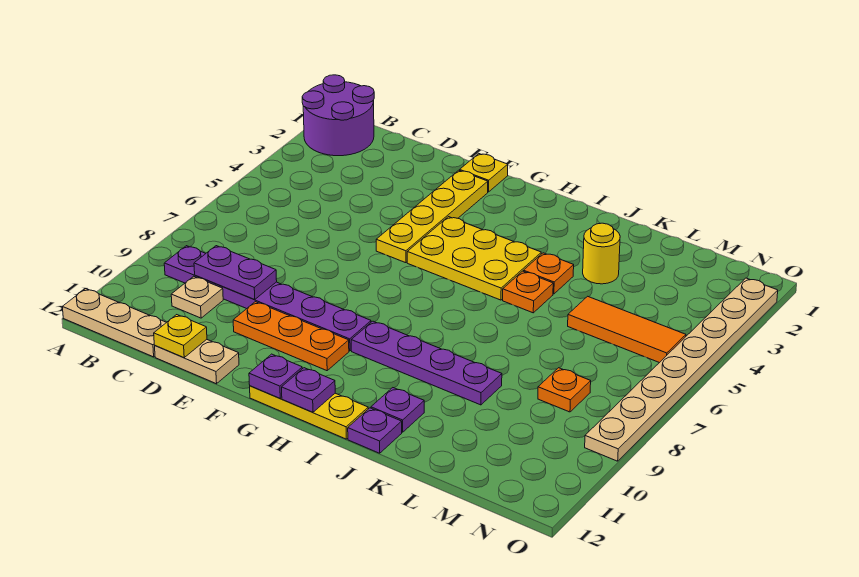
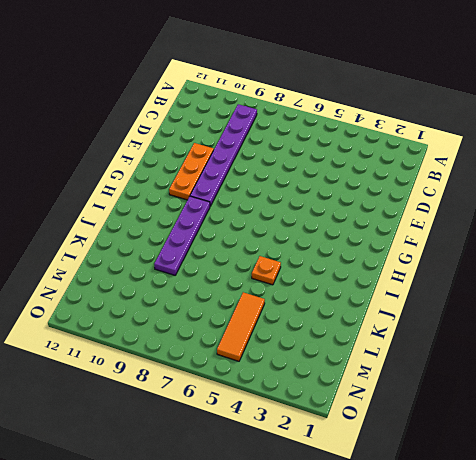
none -> purple 2x2 round brick [302,75,374,156]
none -> tan 1x3 plate [63,289,167,357]
none -> tan 1x1 plate [171,276,223,318]

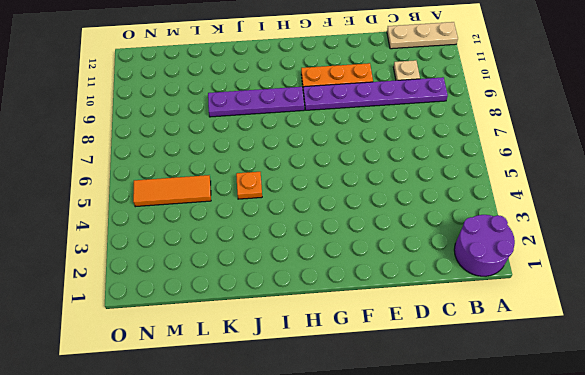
none -> tan 1x2 plate [155,340,239,384]
none -> yellow 1x1 plate [460,154,508,192]
none -> yellow 1x4 plate [376,170,488,263]

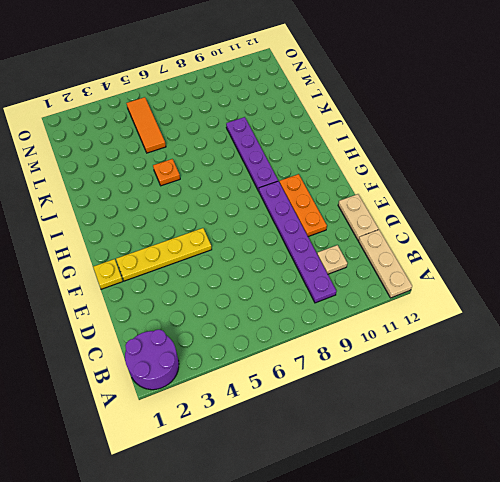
none -> yellow 2x3 plate [407,217,541,300]
none -> yellow 1x3 plate [250,386,368,439]
none -> orange 1x1 plate [524,253,574,294]

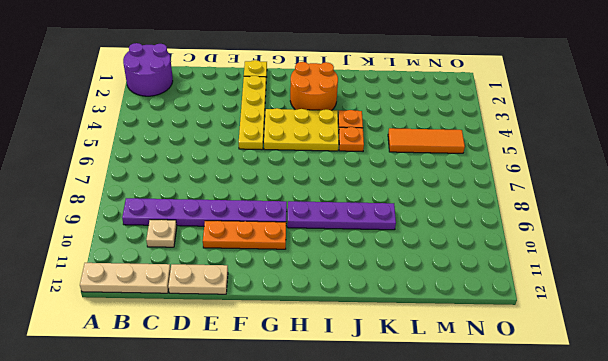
orange 2x2 round brick [290,62,338,110] -> none
none -> yellow 1x3 plate [250,386,368,439]
none -> purple 1x1 plate [371,388,424,432]
none -> purple 1x1 plate [348,408,402,453]

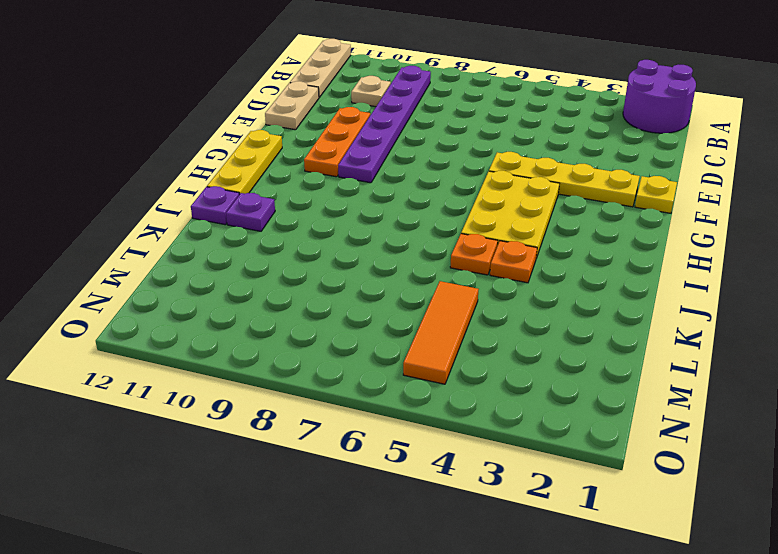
none -> purple 1x4 plate [351,321,502,405]
none -> yellow 1x1 round brick [583,223,620,284]
none -> orange 1x1 plate [538,368,591,412]

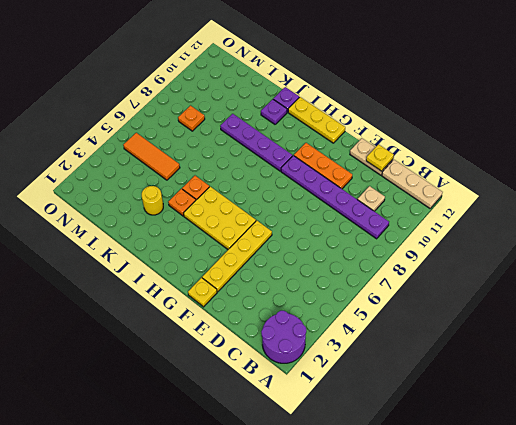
none -> tan 1x8 plate [585,278,778,461]
none -> purple 1x2 plate [194,246,277,300]
none -> purple 1x1 plate [249,354,302,398]

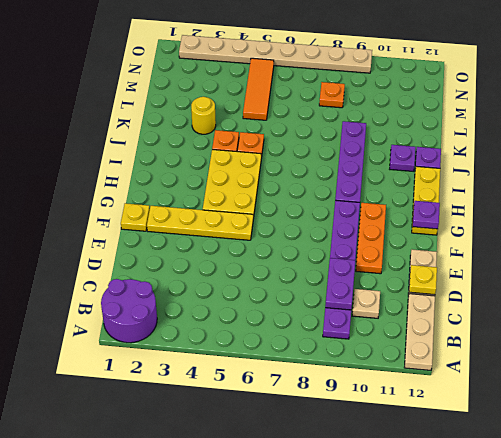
none -> purple 1x1 plate [282,368,335,412]

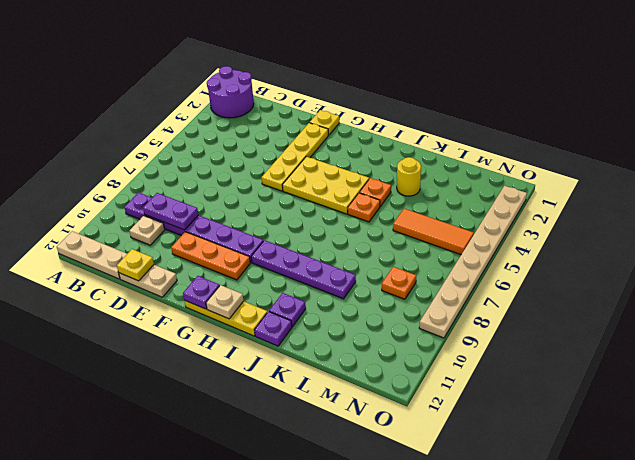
tan 1x1 plate [206,285,244,319] -> purple 1x1 plate [282,368,335,412]

